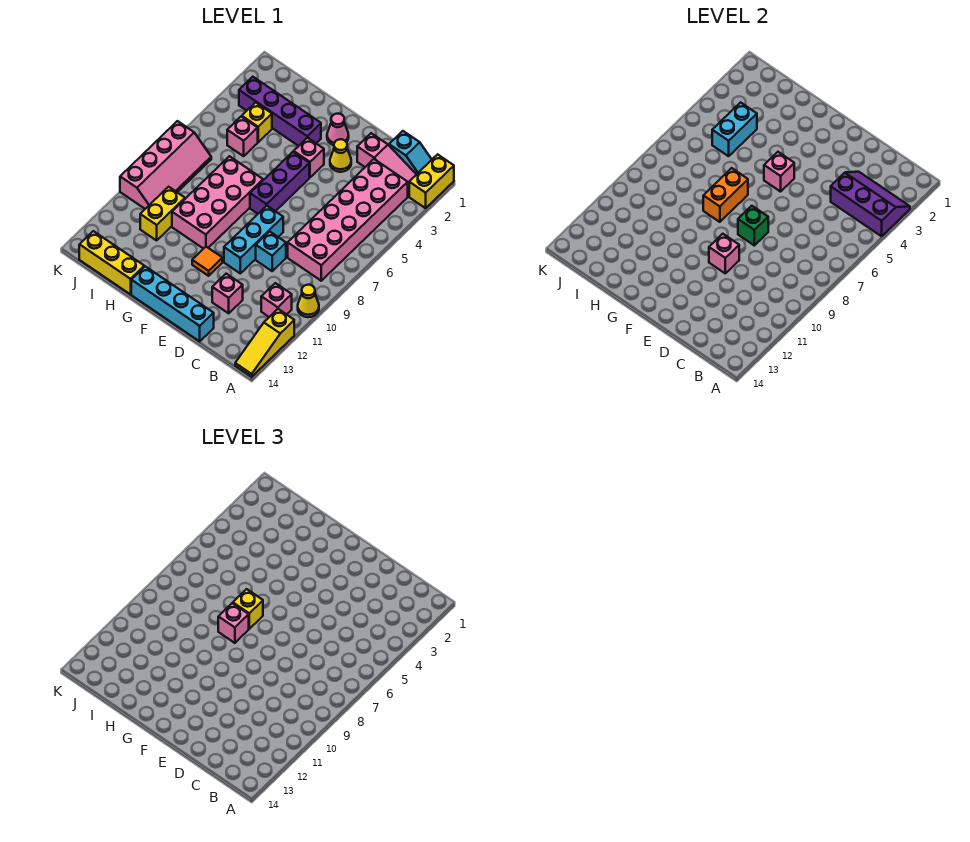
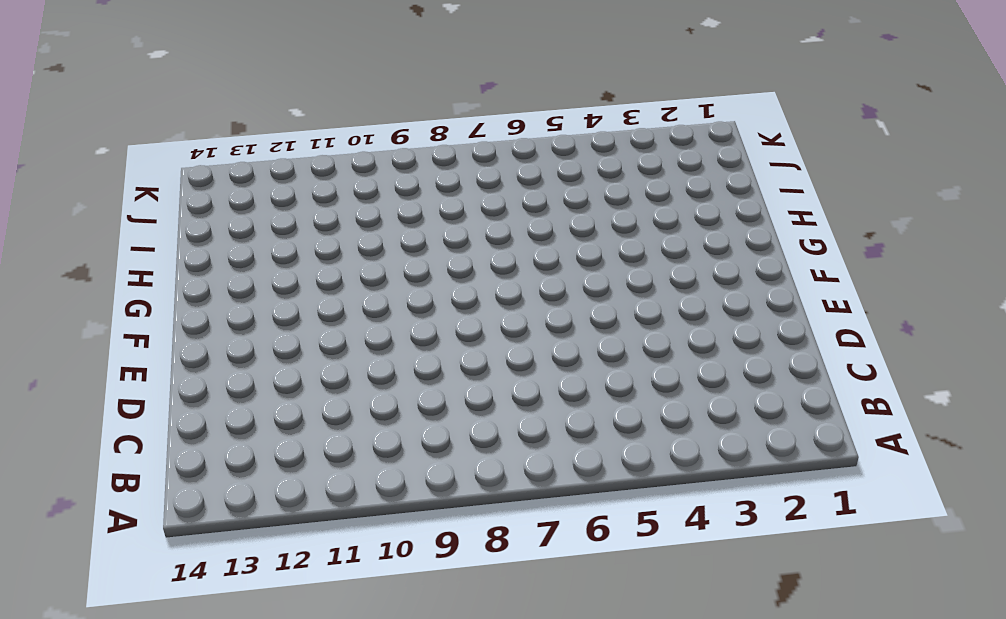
none -> yellow 1x2 brick [409,154,454,208]
none -> yellow 1x1 cone [298,285,319,317]
none -> yellow 1x3 slope [235,309,294,377]
none -> cyan 1x2 slope [389,131,432,175]

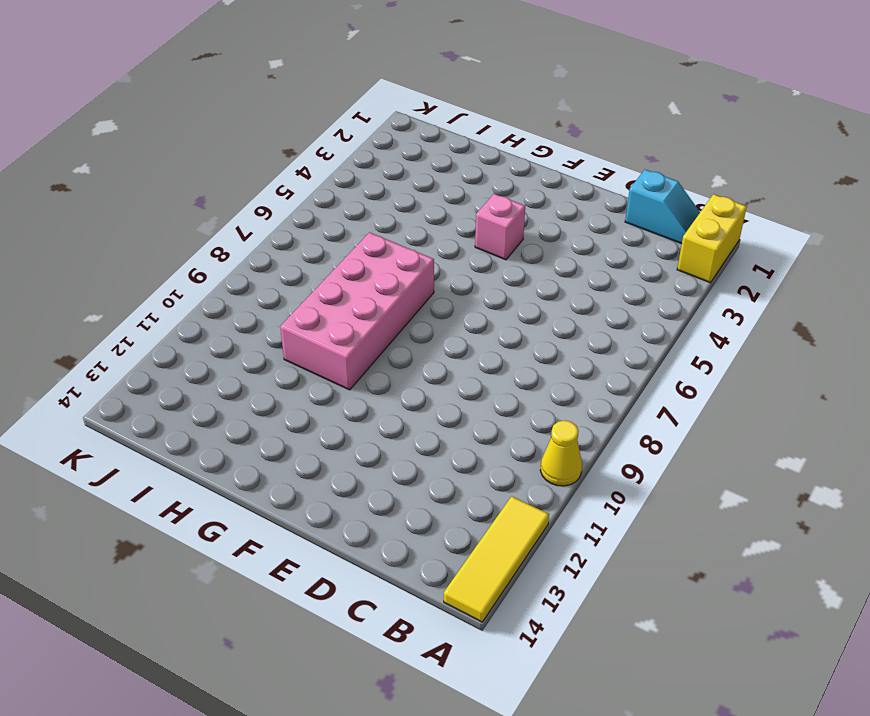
yellow 1x3 tile [444,496,549,622] -> yellow 1x3 slope [235,309,294,377]
none -> pink 1x3 slope [357,133,416,196]
none -> pink 2x6 brick [288,159,408,281]
none -> pink 1x1 brick [261,283,292,317]
none -> cyan 1x1 brick [256,231,286,271]

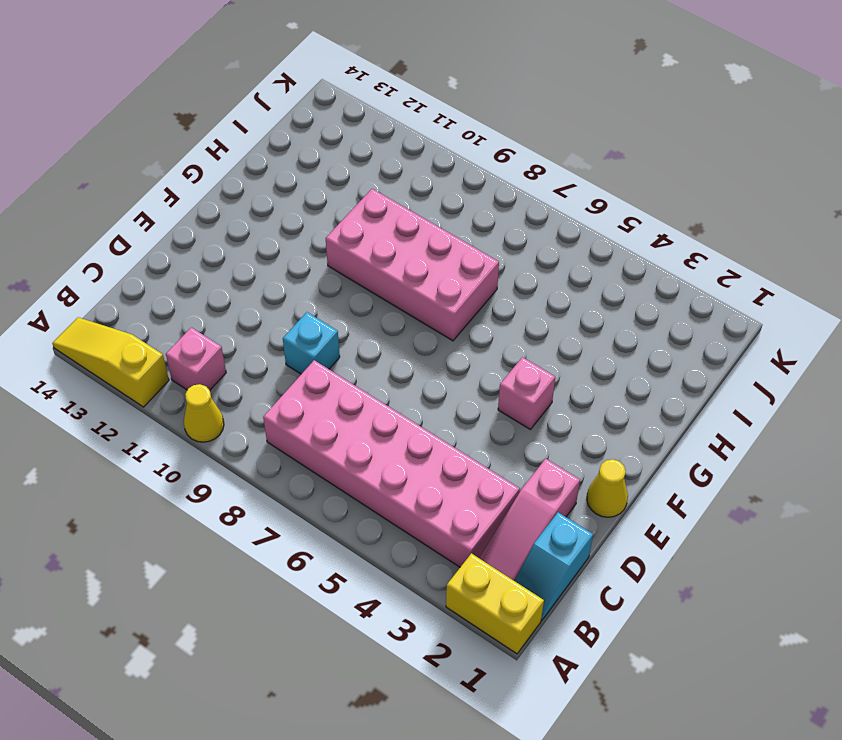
yellow 1x1 cone [587,459,628,517] -> yellow 1x1 cone moved to [330,139,351,172]
none -> pink 1x1 brick [212,274,243,313]
none -> cyan 1x4 brick [131,266,214,341]
none -> cyan 1x3 brick [224,206,283,273]
none -> pink 1x1 cone [327,114,349,145]

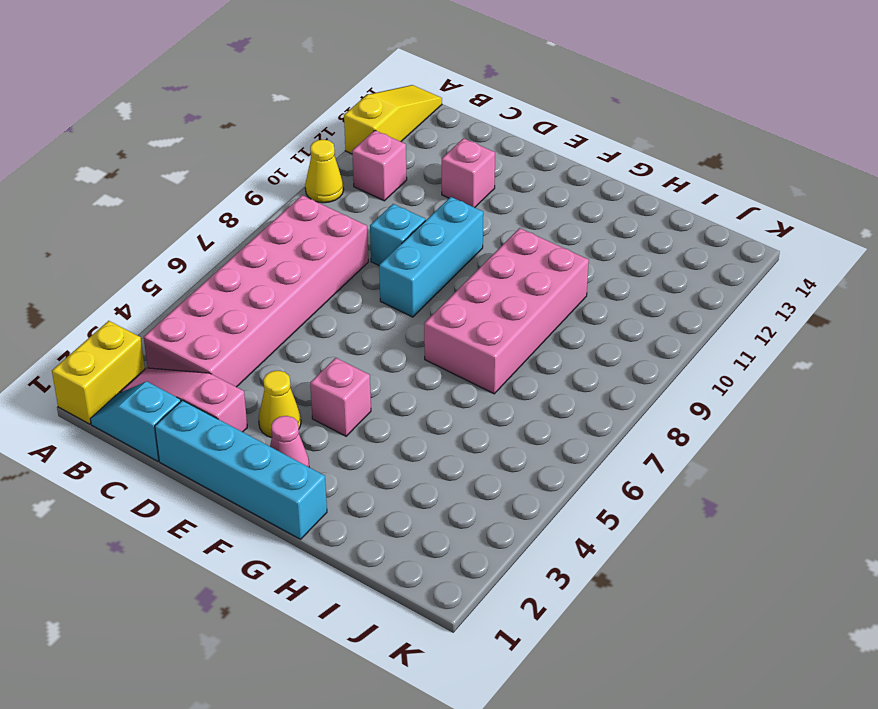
cyan 1x4 brick [155,400,327,539] -> cyan 1x4 brick moved to [131,266,214,341]
none -> purple 1x3 brick [250,152,309,214]
none -> orange 1x1 tile [192,247,222,276]
none -> purple 1x4 brick [239,77,321,146]
none -> yellow 1x3 brick [79,231,144,294]

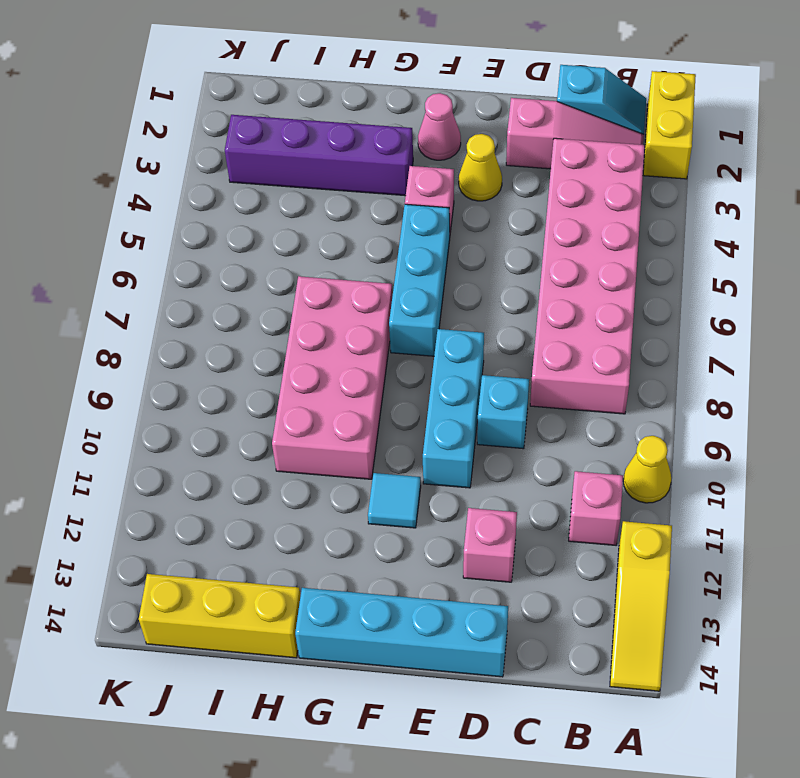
cyan 1x3 brick [389,204,450,356] -> purple 1x3 brick [250,152,309,214]
cyan 1x1 tile [368,473,421,528] -> orange 1x1 tile [192,247,222,276]
none -> yellow 1x1 brick [242,102,272,142]
none -> pink 1x1 brick [227,117,258,156]
none -> yellow 1x2 brick [140,187,185,240]
none -> pink 2x4 slope [120,121,211,209]

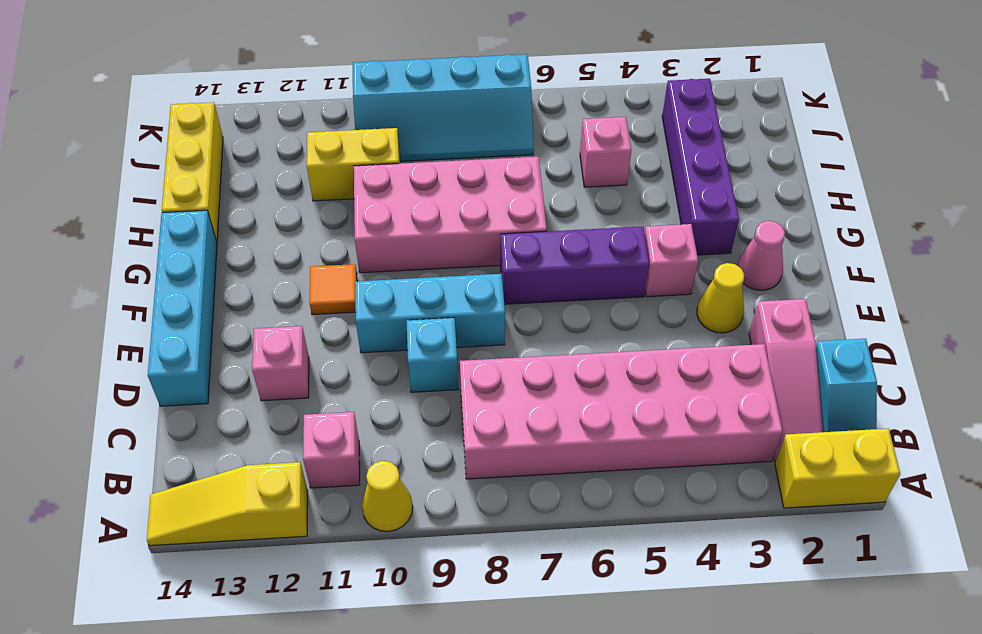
cyan 2x4 slope [353,54,534,161] -> pink 2x4 slope [120,121,211,209]
none -> yellow 1x1 brick [242,102,272,142]
none -> purple 2x3 slope [831,172,910,236]
none -> green 1x1 brick [738,206,768,245]
none -> pink 1x1 brick [709,234,739,273]

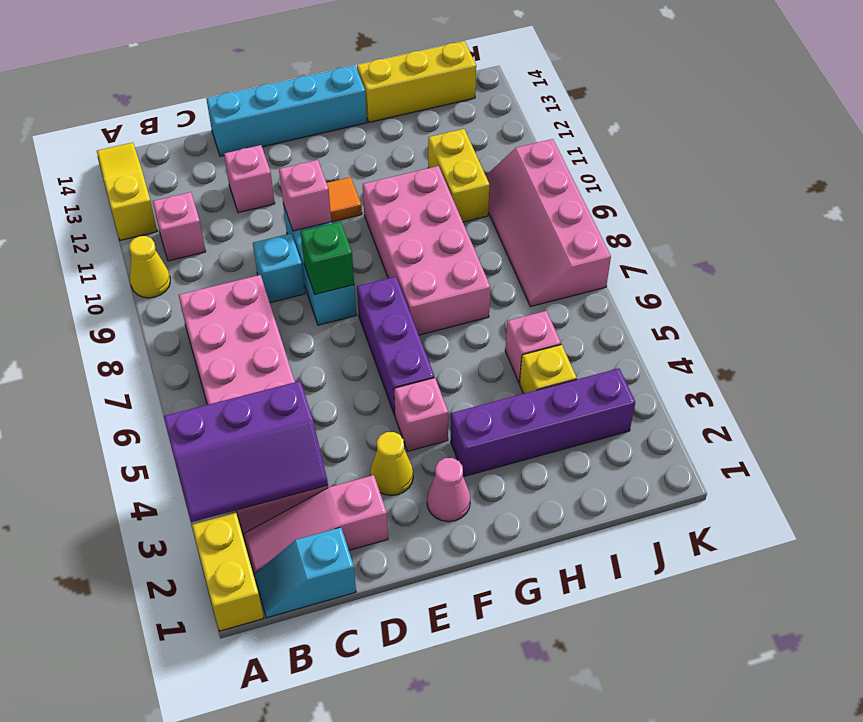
none -> pink 1x1 brick [764,152,794,192]
none -> orange 1x2 brick [703,168,748,222]
none -> cyan 1x2 brick [712,102,757,156]
none -> yellow 1x1 brick [233,589,263,629]

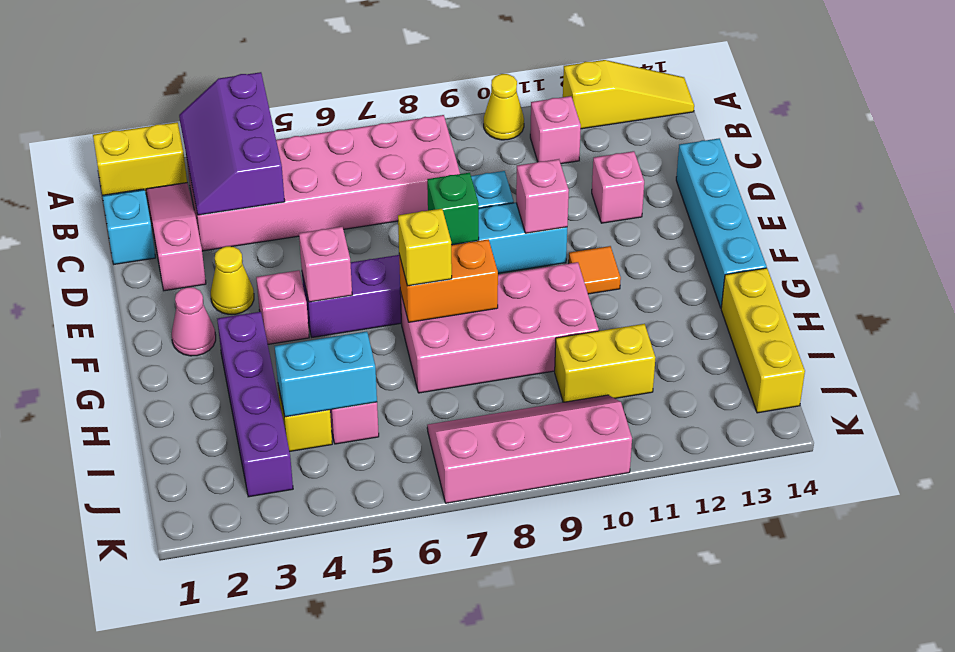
none -> pink 1x1 brick [218,603,249,643]

